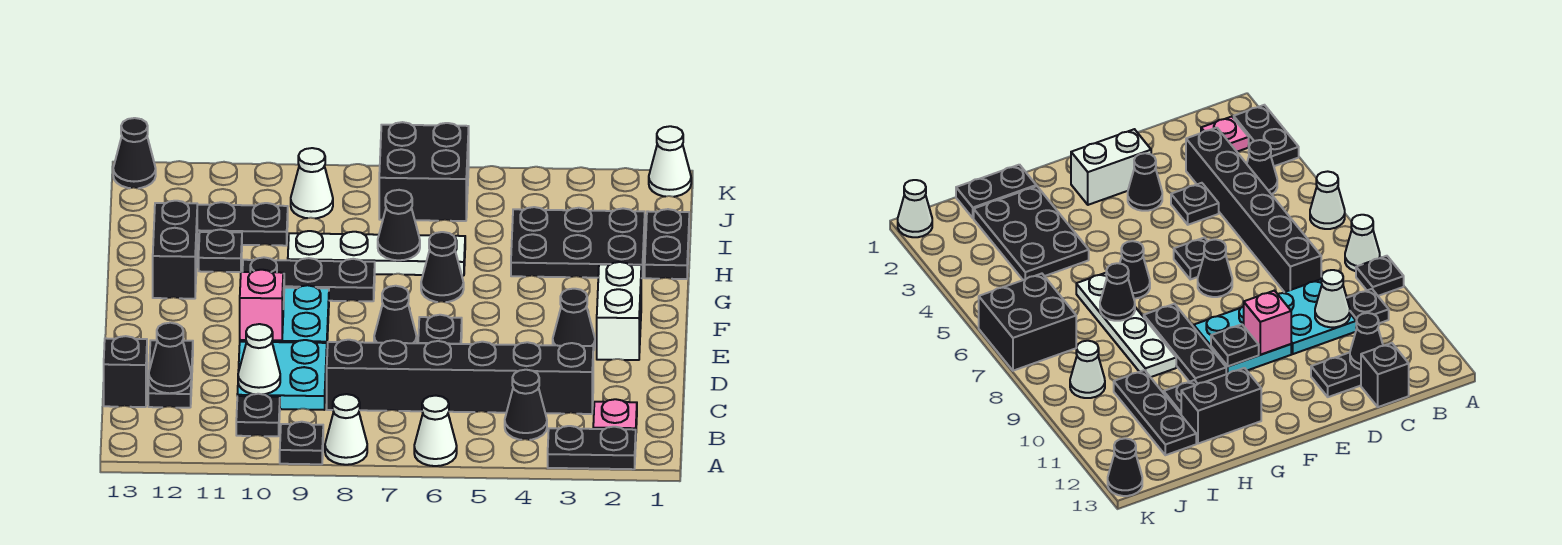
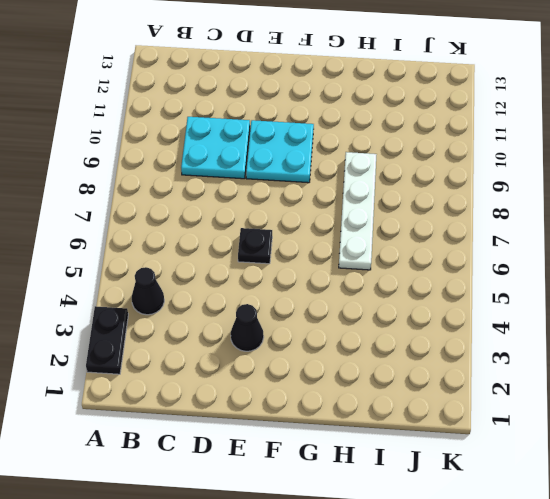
none -> white 1x1 cone [414,396,457,466]
none -> white 1x1 cone [325,394,367,465]
none -> black 1x1 plate [280,422,323,464]
none -> pink 1x1 plate [593,399,637,430]

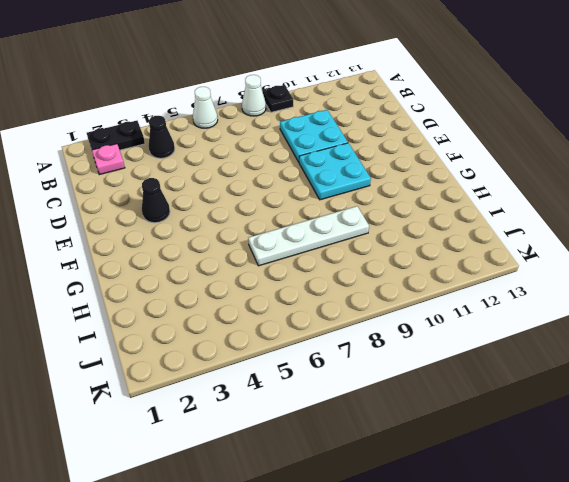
none -> black 1x1 plate [236,394,280,436]
none -> black 1x6 brick [327,340,593,414]
none -> black 1x2 plate [148,340,193,408]
none -> black 1x1 brick [104,336,147,407]

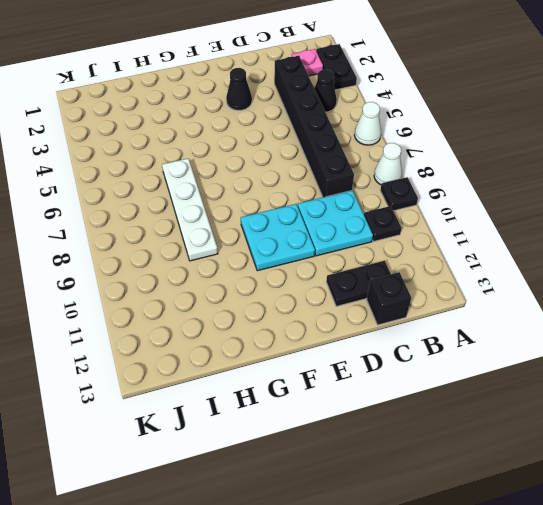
none -> black 1x1 plate [1171,183,1219,225]
none -> white 1x2 brick [597,262,641,360]
none -> black 1x1 plate [418,315,462,344]
none -> black 1x1 cone [374,286,417,343]

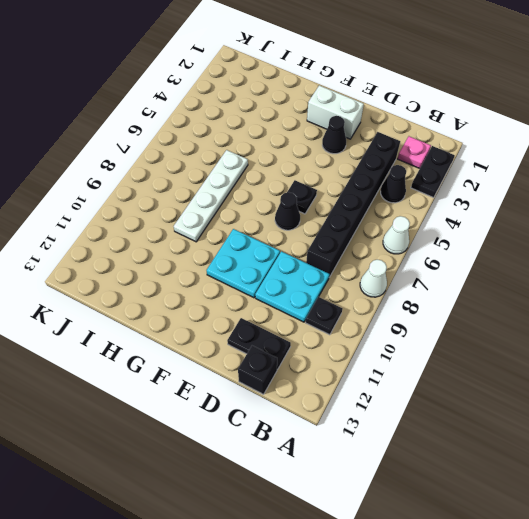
none -> black 1x1 plate [280,422,323,464]
none -> black 1x1 plate [1171,183,1219,225]
none -> black 1x1 cone [421,232,464,302]
none -> black 1x3 plate [243,257,375,301]

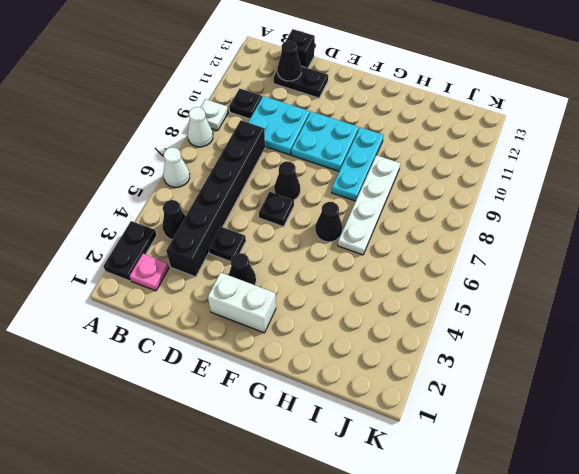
white 1x1 plate [200,99,228,131] -> black 1x1 plate [280,422,323,464]
cyan 1x3 plate [332,127,384,201] -> black 1x3 plate [243,257,375,301]
none -> black 1x2 brick [153,201,197,299]
none -> black 1x2 plate [645,209,689,279]
none -> black 2x3 plate [511,207,645,278]
none -> black 1x1 plate [199,229,242,272]

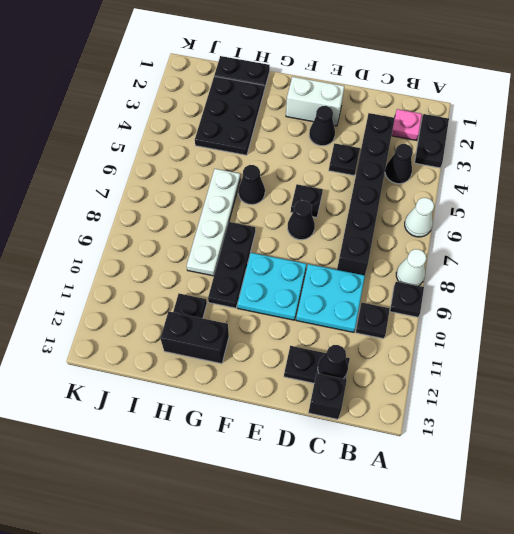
none -> black 1x3 plate [197,202,288,246]
none -> black 2x2 brick [379,122,469,221]
none -> white 1x1 cone [291,148,333,218]
none -> white 1x1 cone [649,126,691,197]

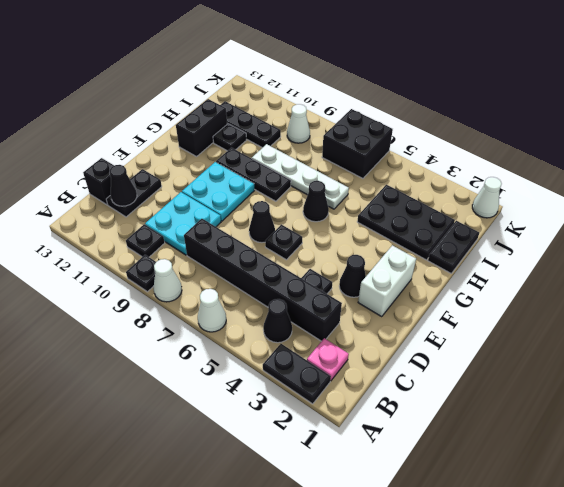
none -> black 1x1 cone [113,118,156,188]
none -> white 1x1 cone [238,324,280,394]
none -> pink 1x1 brick [240,270,283,340]
none -> black 1x1 plate [1211,324,1259,366]

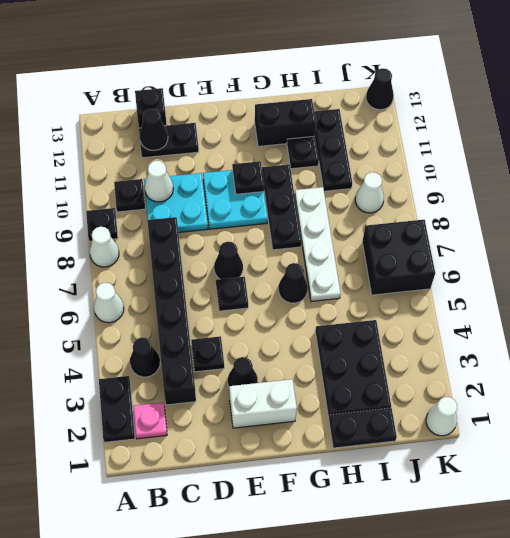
none -> pink 1x1 brick [240,270,283,340]
none -> black 1x1 cone [378,190,420,260]

